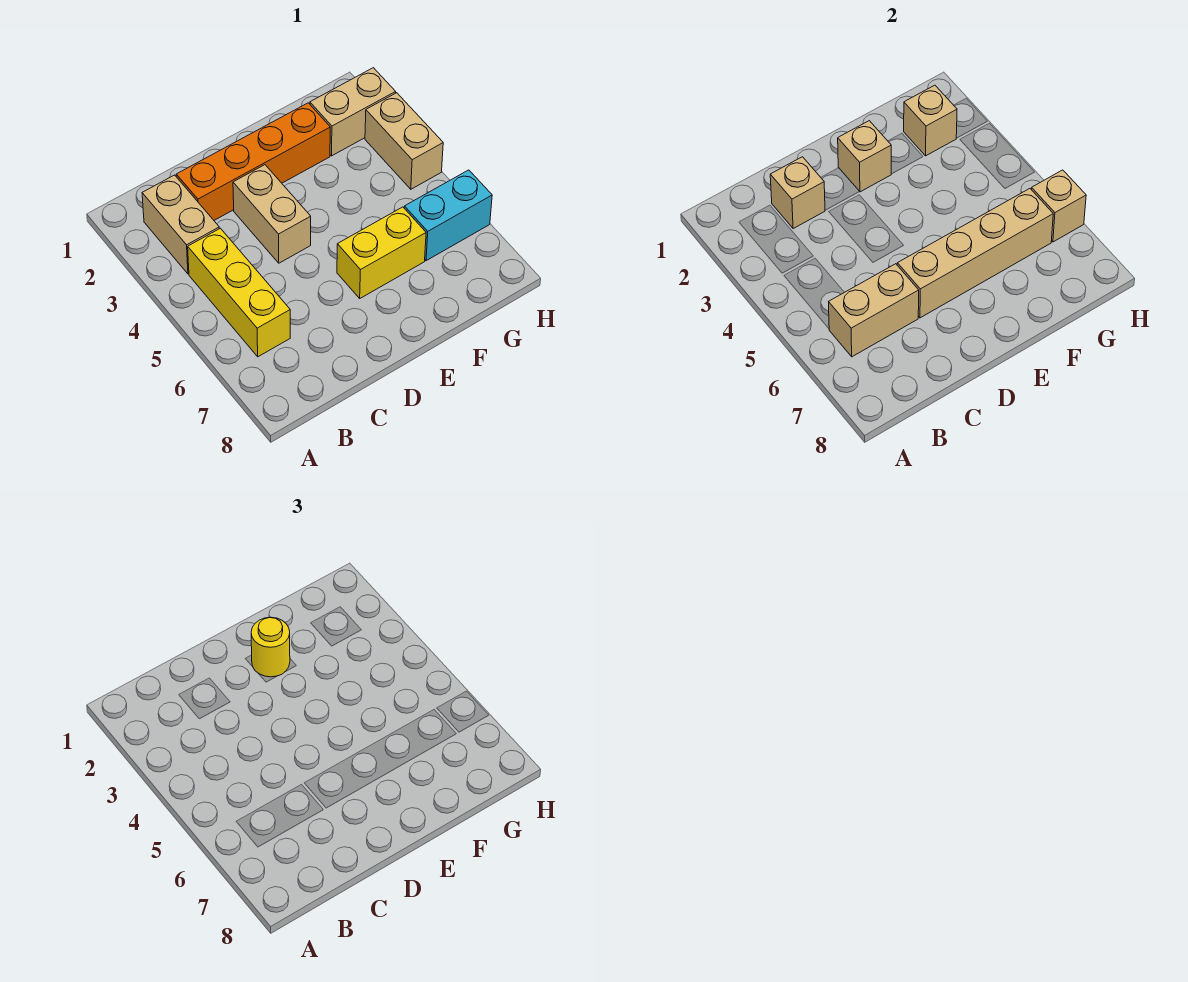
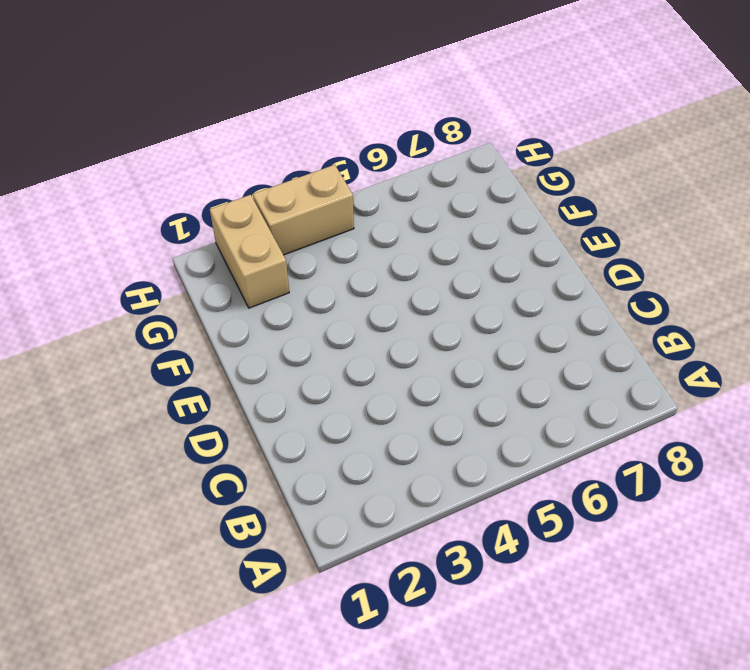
none -> tan 1x2 brick [142,175,219,274]
none -> yellow 1x3 brick [188,228,290,357]
none -> orange 1x4 brick [176,103,330,220]

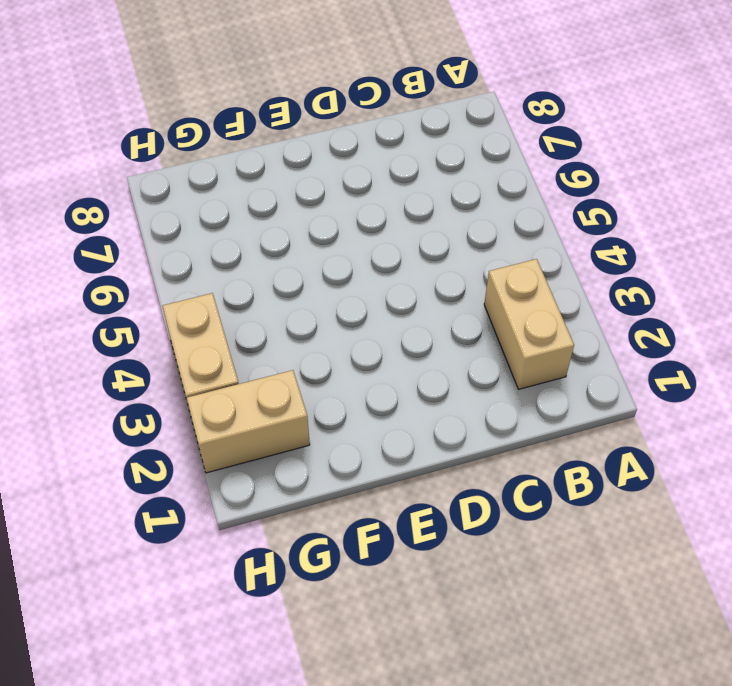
none -> yellow 1x3 brick [188,228,290,357]
none -> orange 1x4 brick [176,103,330,220]
none -> tan 1x2 brick [233,165,311,263]

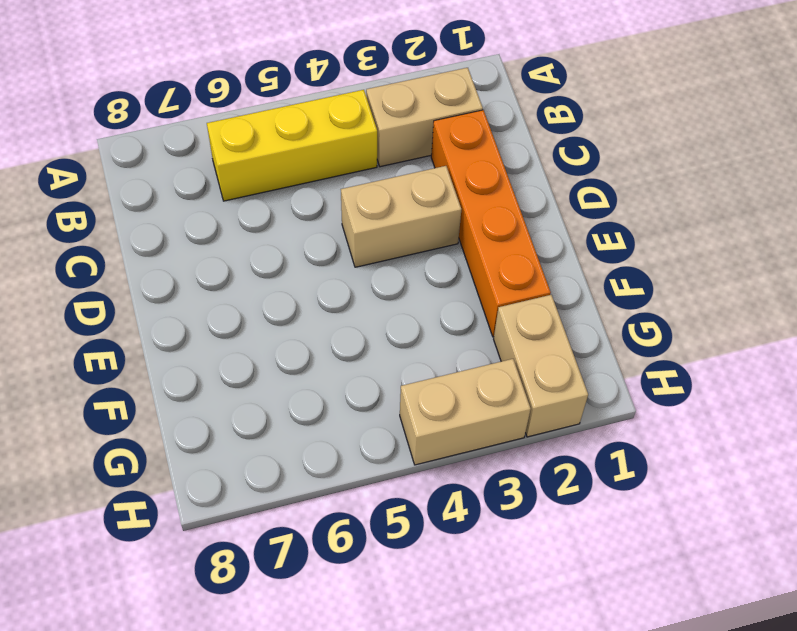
none -> yellow 1x2 brick [337,207,426,298]
none -> cyan 1x2 brick [404,170,492,261]
none -> tan 1x2 brick [829,264,919,357]

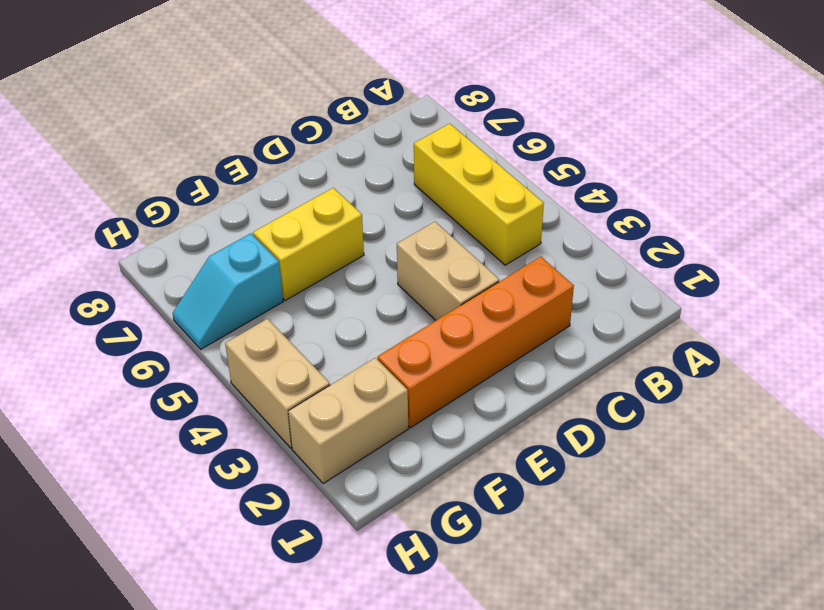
cyan 1x2 slope [173,233,283,349] -> cyan 1x2 brick [404,170,492,261]
none -> tan 1x2 brick [142,175,219,274]
none -> tan 1x2 brick [829,264,919,357]
none -> tan 1x1 brick [770,157,825,228]

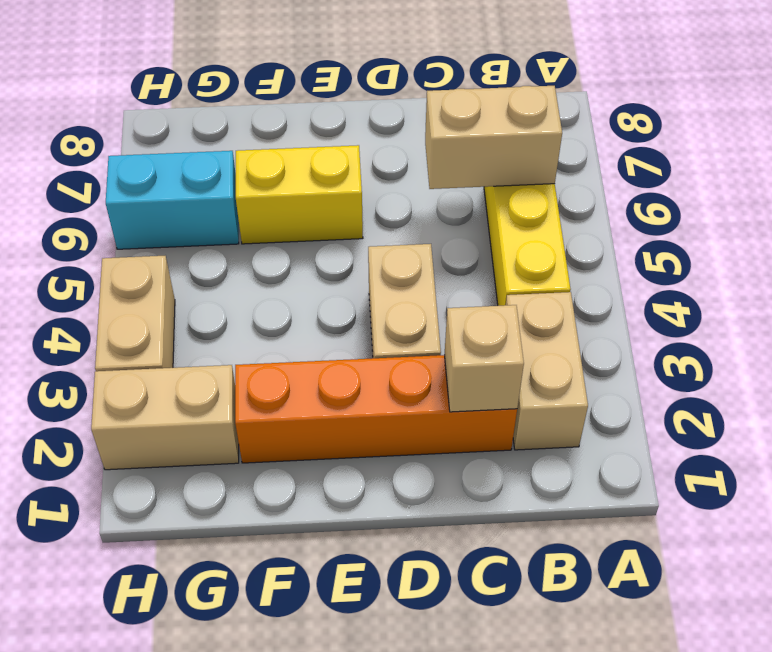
none -> tan 1x4 brick [897,189,1053,318]
none -> tan 1x1 brick [838,121,891,192]
none -> tan 1x1 brick [904,85,957,156]

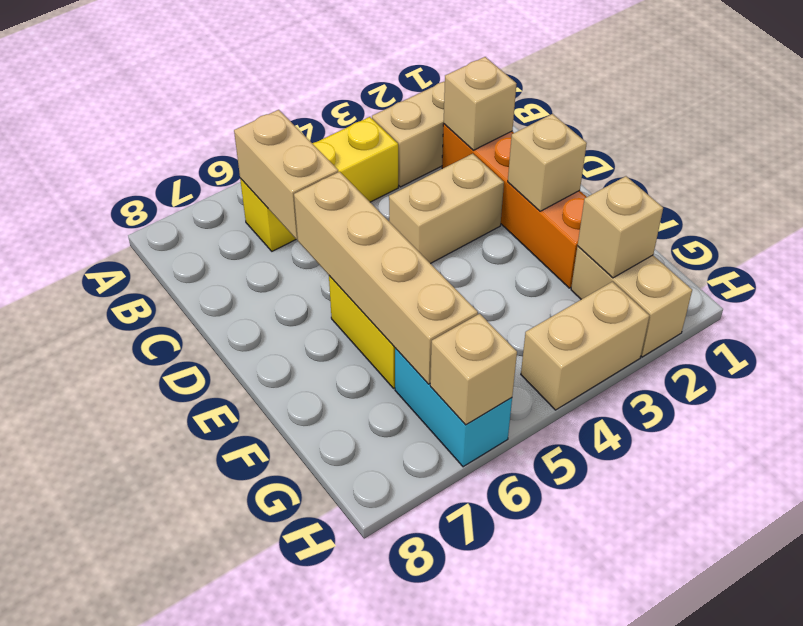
none -> yellow 1x1 round brick [251,617,290,677]

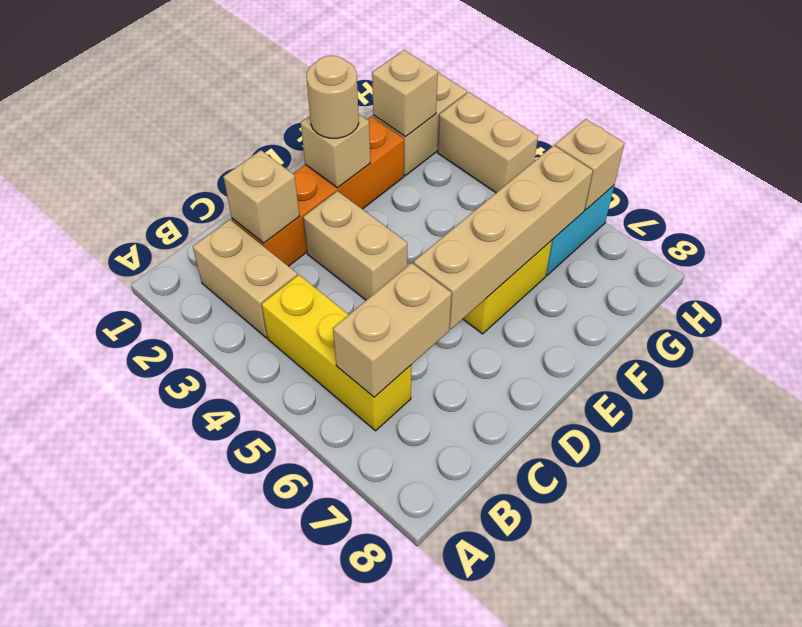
tan 1x1 round brick [306,56,359,138] -> yellow 1x1 round brick [251,617,290,677]

